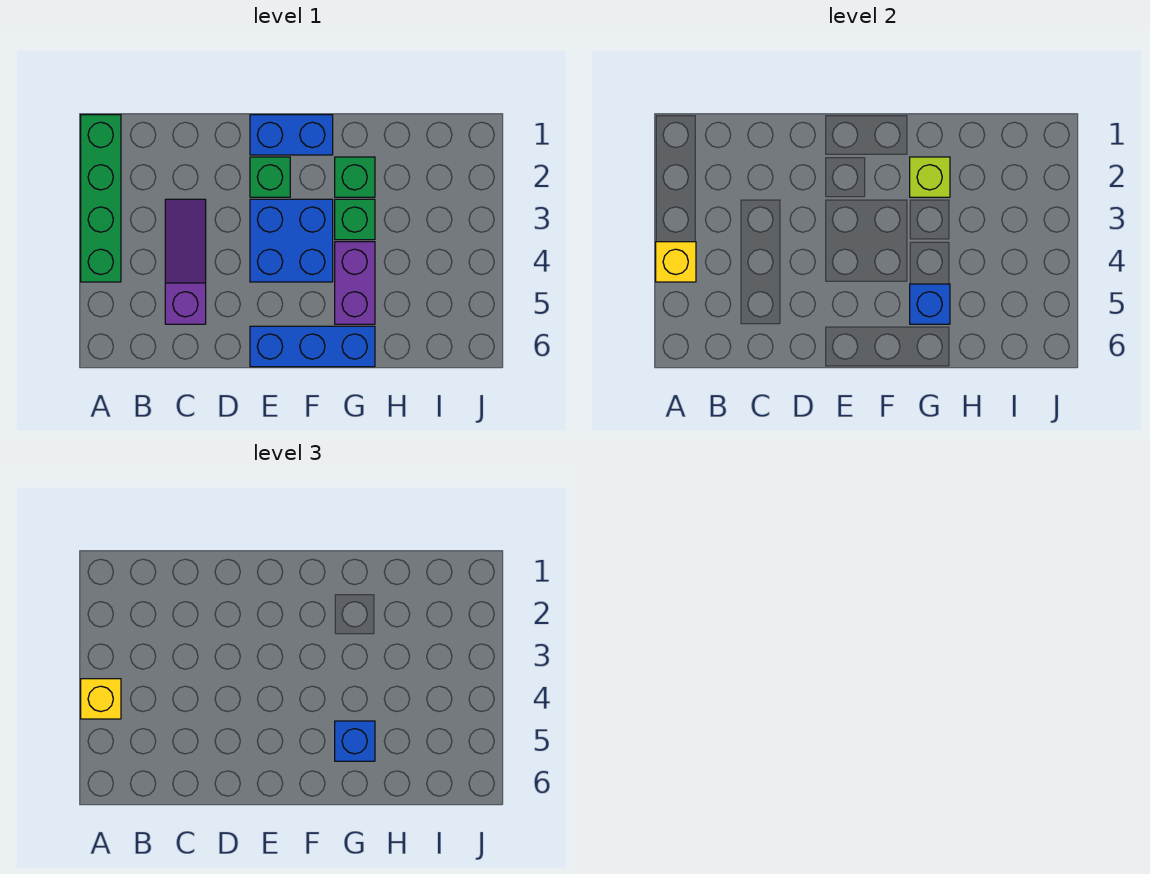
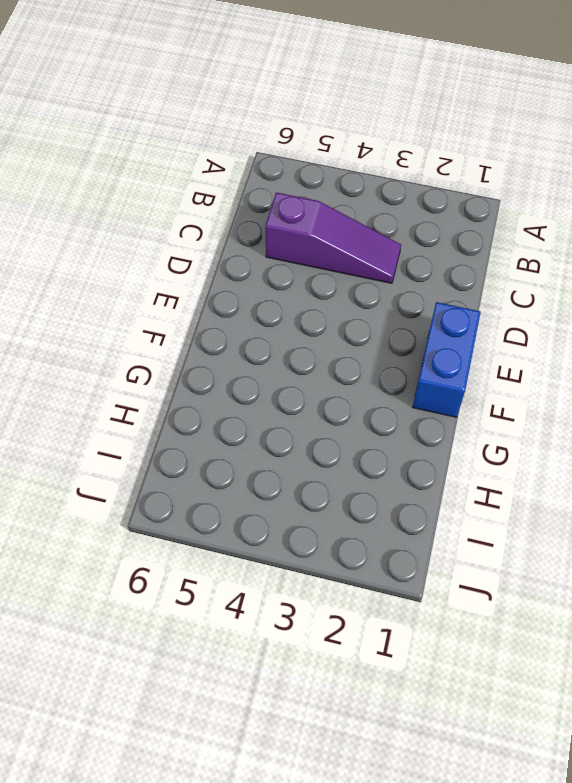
none -> green 1x4 brick [81,115,121,282]
none -> green 1x1 brick [250,157,290,197]
none -> blue 2x2 brick [250,199,333,282]

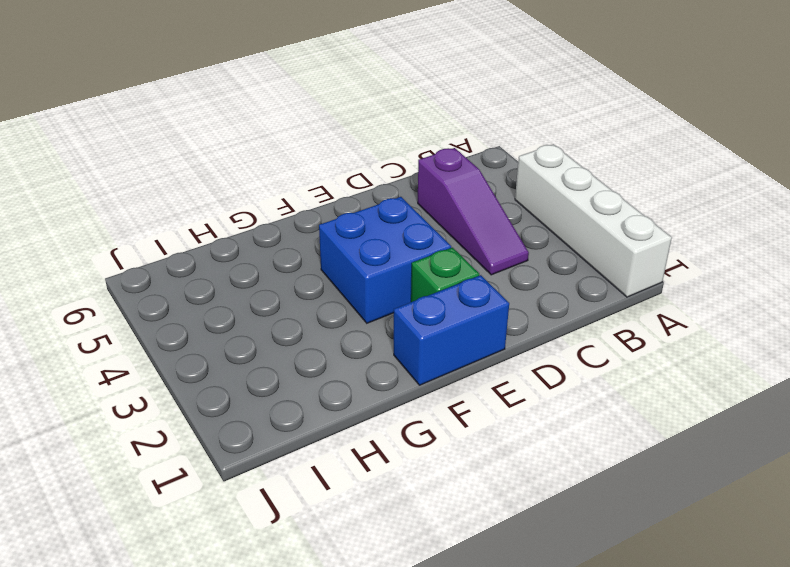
white 1x4 brick [515,144,672,297] -> green 1x4 brick [81,115,121,282]
none -> blue 1x3 brick [250,326,375,367]
none -> green 1x1 brick [335,157,375,197]
none -> green 1x1 brick [335,199,375,240]

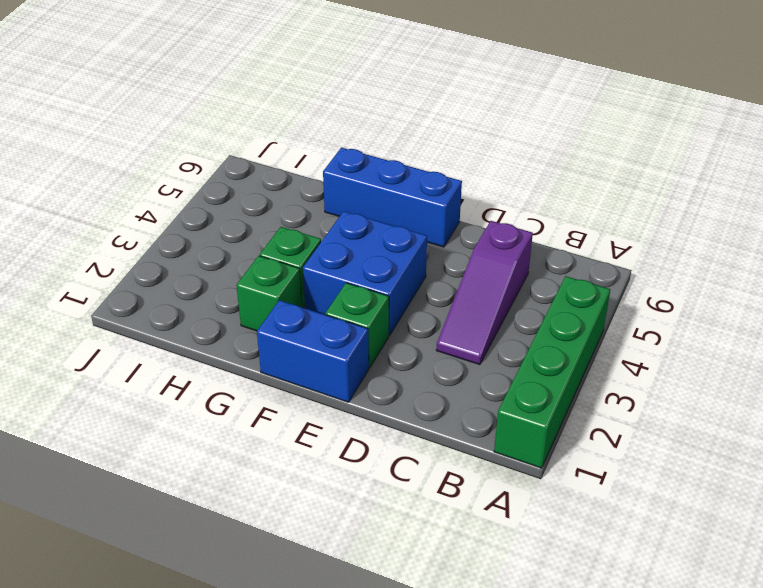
none -> purple 1x2 brick [335,242,375,324]
none -> yellow 1x1 brick [656,242,696,282]
none -> lime 1x1 brick [910,157,950,197]

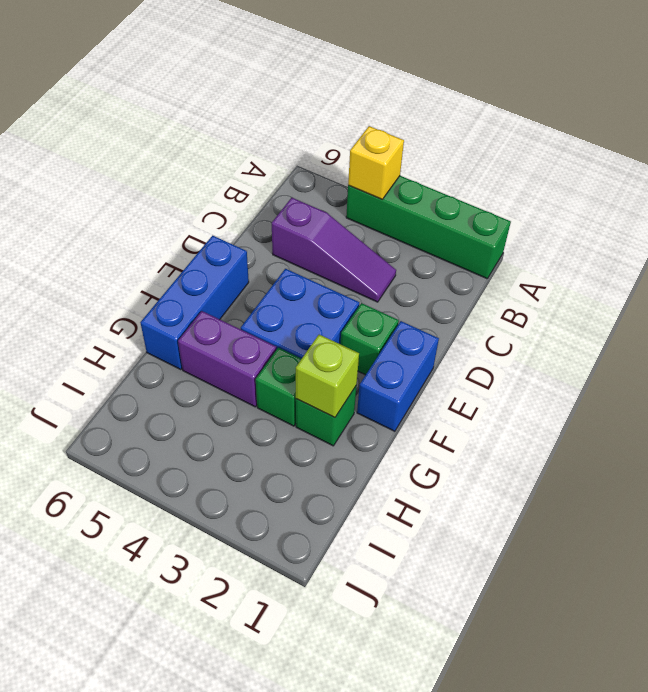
none -> blue 1x1 brick [910,284,950,324]
none -> yellow 1x1 brick [81,679,121,719]
none -> blue 1x1 brick [335,721,375,761]

